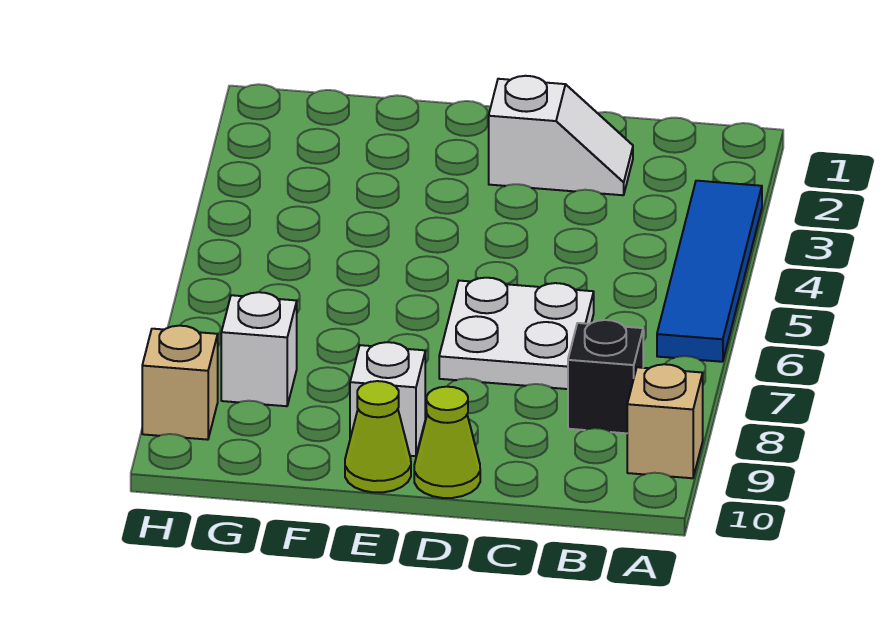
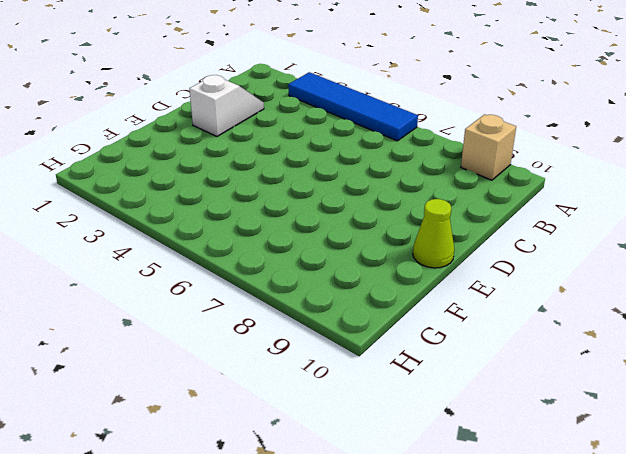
none -> black 1x1 brick [568,320,643,433]
none -> white 2x2 plate [439,278,594,389]

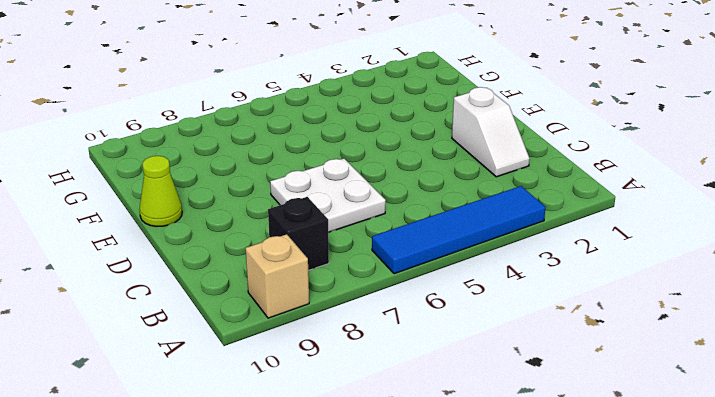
none -> lime 1x1 cone [414,387,480,498]
none -> white 1x1 brick [350,342,425,456]

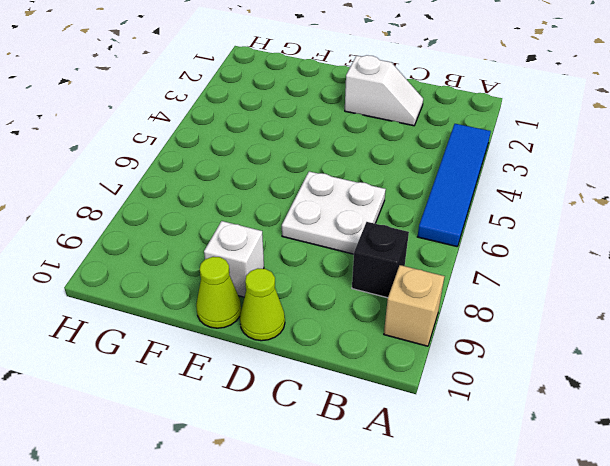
none -> white 1x1 brick [221,292,297,406]
none -> tan 1x1 brick [142,326,218,440]

